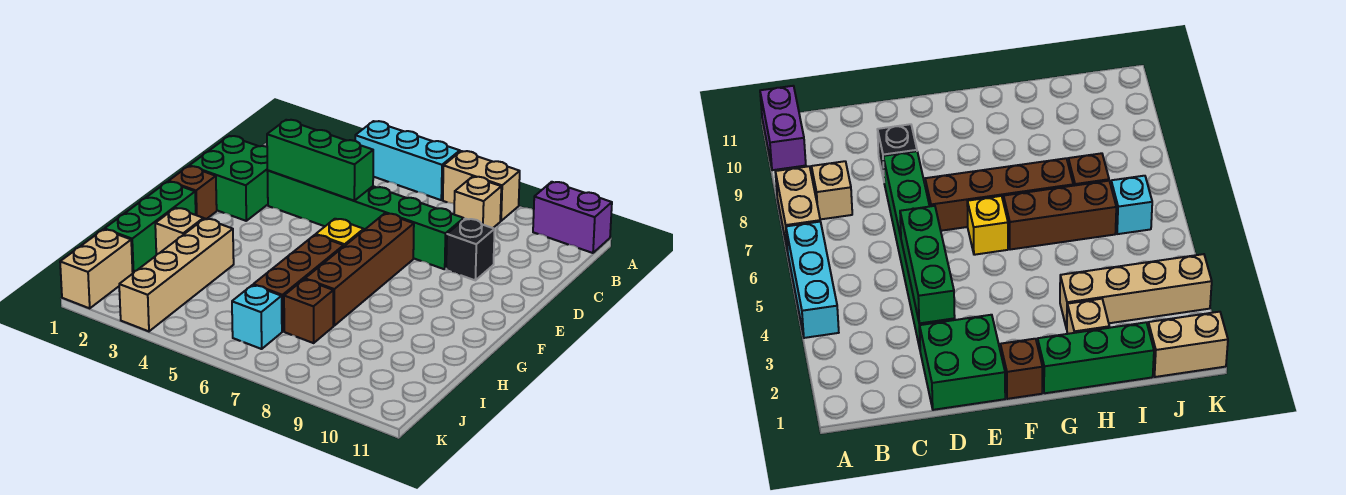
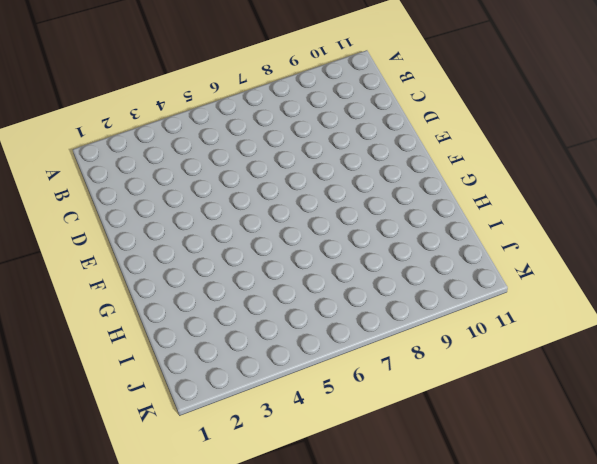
none -> cyan 1x3 brick [355,121,460,200]
none -> tan 1x2 brick [443,151,520,221]
none -> purple 1x2 brick [533,182,612,253]

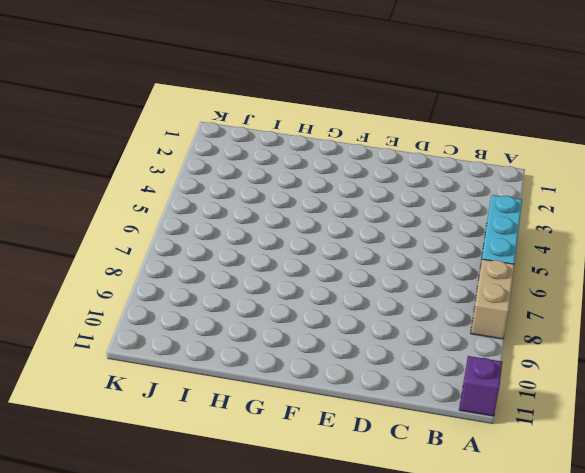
purple 1x1 brick [459,356,502,416] -> purple 1x2 brick [533,182,612,253]
none -> tan 1x1 brick [454,176,501,228]
none -> green 2x2 brick [190,136,268,221]
none -> green 1x6 brick [267,171,464,269]

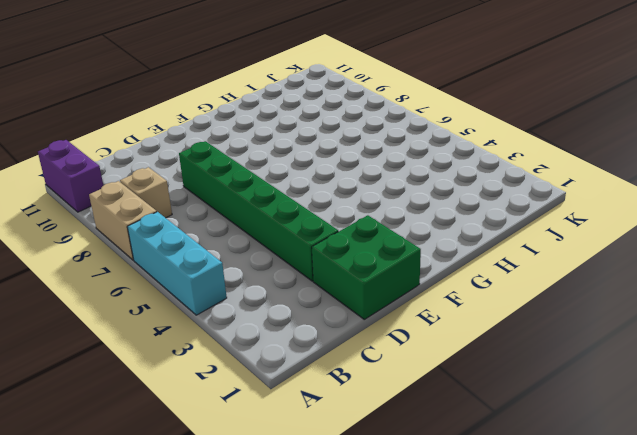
none -> black 1x1 brick [446,219,495,280]
none -> brown 1x4 brick [305,213,414,326]
none -> brown 1x1 brick [169,166,217,219]

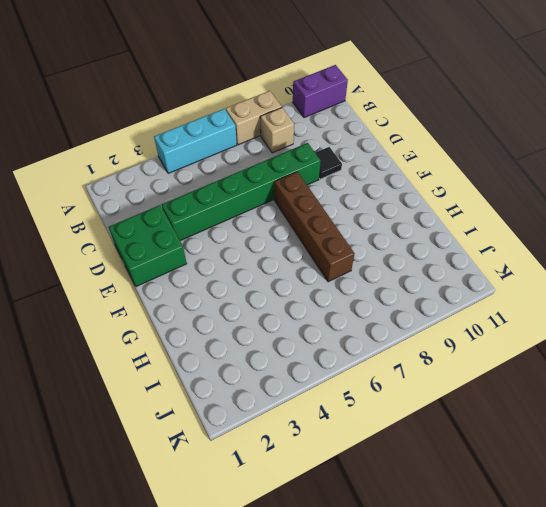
black 1x1 tile [316,147,342,179] -> black 1x1 brick [446,219,495,280]
none -> brown 1x1 brick [169,166,217,219]
none -> yellow 1x1 brick [316,219,364,246]
none -> green 1x3 brick [105,182,196,273]

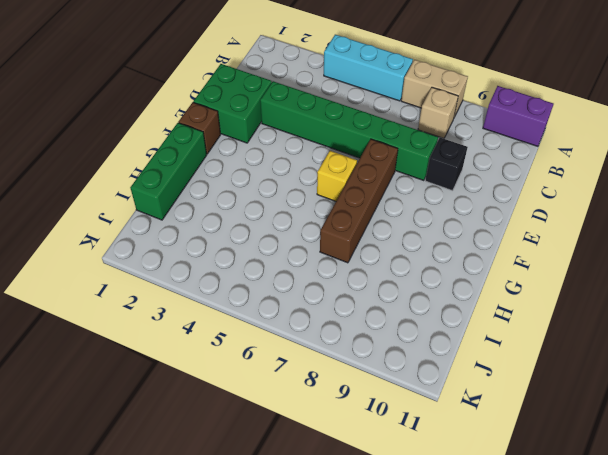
none -> brown 1x3 brick [253,235,344,331]
none -> tan 1x1 brick [155,208,203,255]
none -> tan 1x4 brick [119,219,234,331]

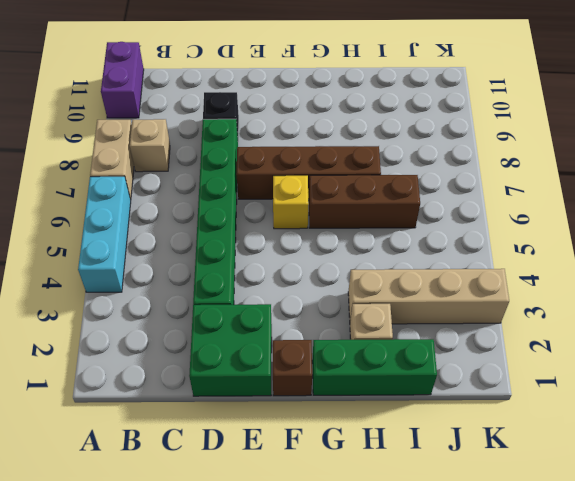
none -> brown 1x1 brick [284,279,333,343]
none -> tan 1x2 brick [60,229,133,308]
none -> cyan 1x1 brick [232,285,282,349]

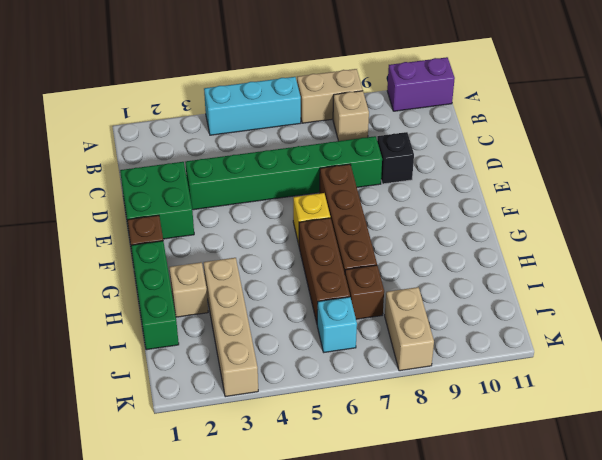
tan 1x2 brick [385,287,434,371] -> tan 1x2 brick moved to [60,229,133,308]
none -> green 1x3 brick [267,120,373,201]

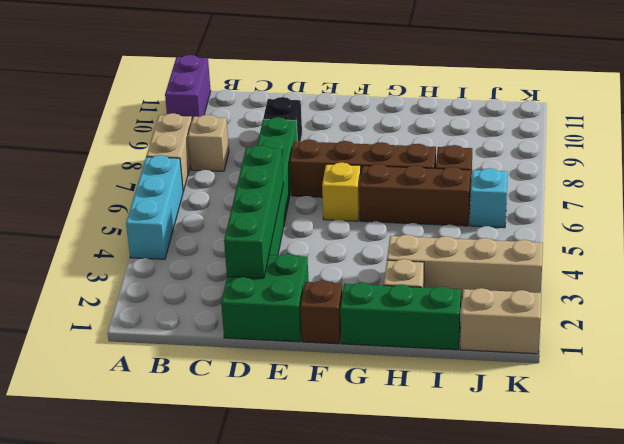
green 1x4 brick [224,146,283,278] -> green 1x3 brick [267,120,373,201]

